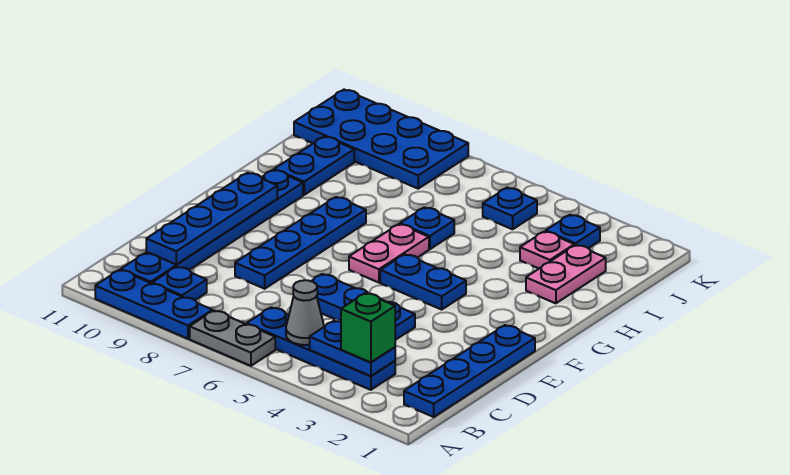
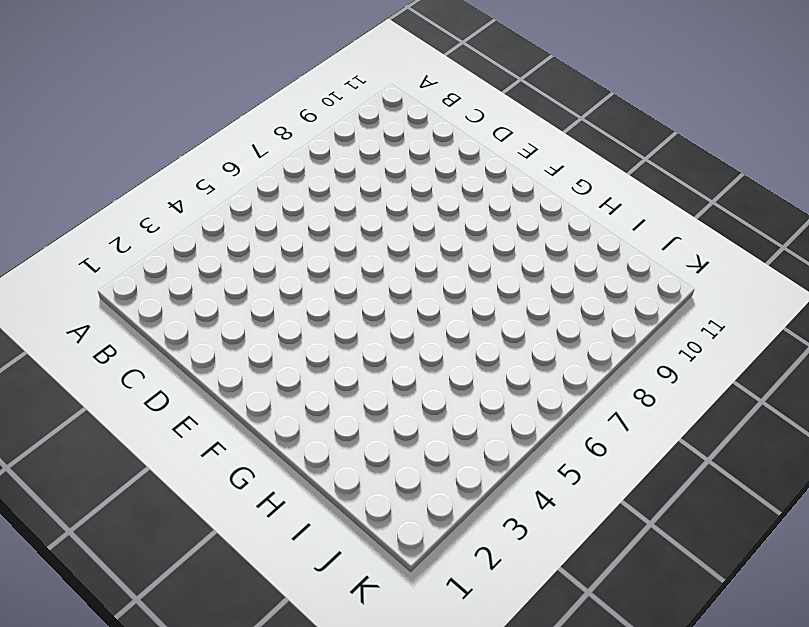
none -> grey 1x2 plate [190,311,275,366]
none -> blue 1x3 plate [95,270,212,339]
none -> blue 1x4 plate [404,325,535,417]

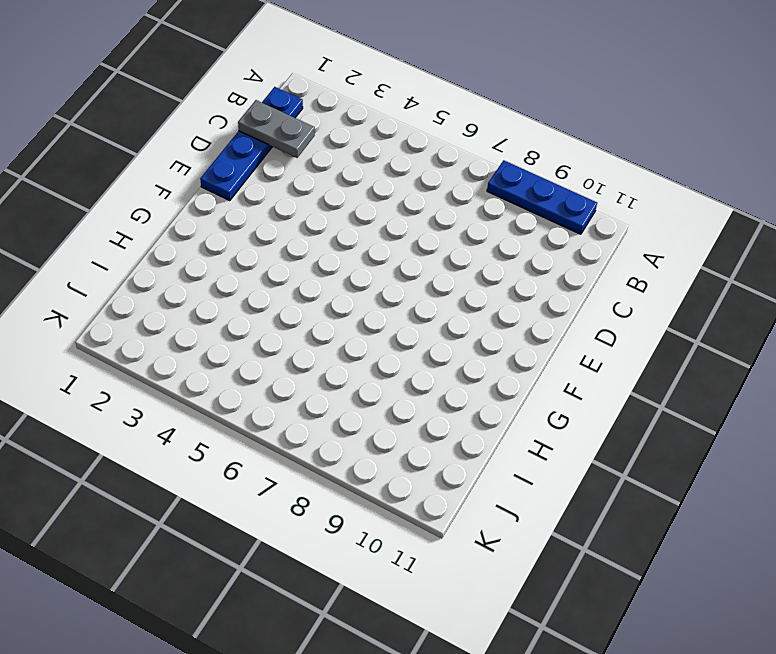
grey 1x2 plate [238,100,315,158] -> grey 1x2 plate moved to [190,311,275,366]
none -> blue 1x4 plate [247,307,395,390]
none -> blue 1x1 plate [152,267,207,300]
none -> blue 1x6 plate [121,170,303,283]

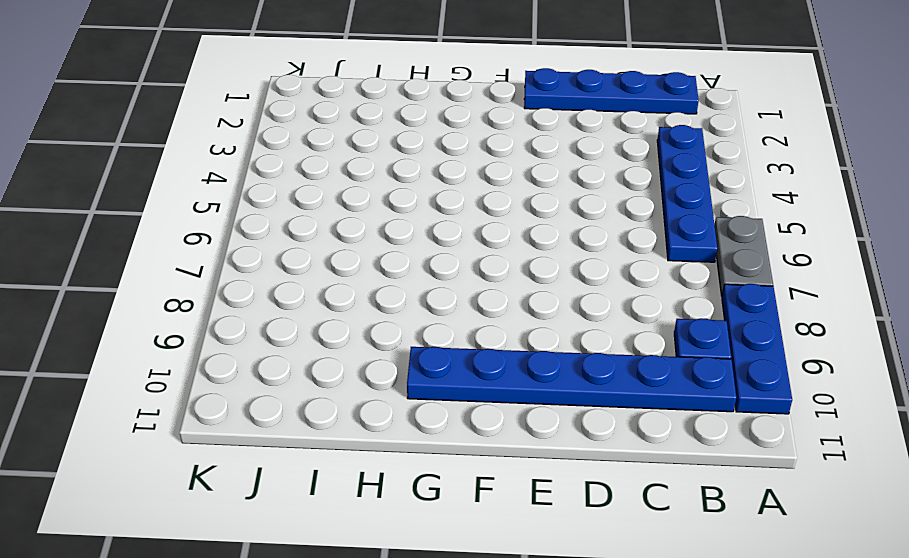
none -> blue 1x3 plate [312,274,415,340]
none -> blue 1x4 plate [235,197,366,289]
none -> blue 1x2 plate [380,254,466,310]

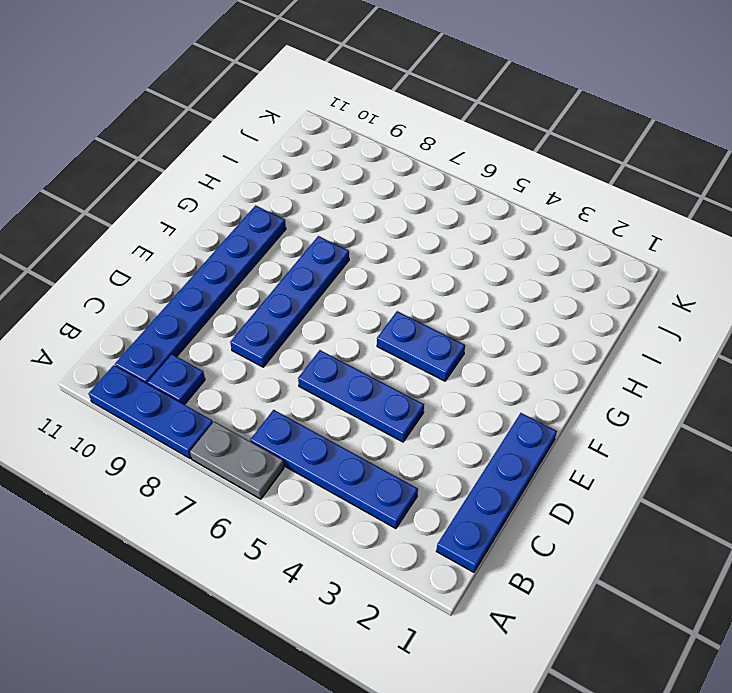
none -> pink 1x2 plate [349,224,429,283]
none -> pink 1x2 plate [526,245,606,303]
none -> blue 1x1 plate [400,207,454,249]

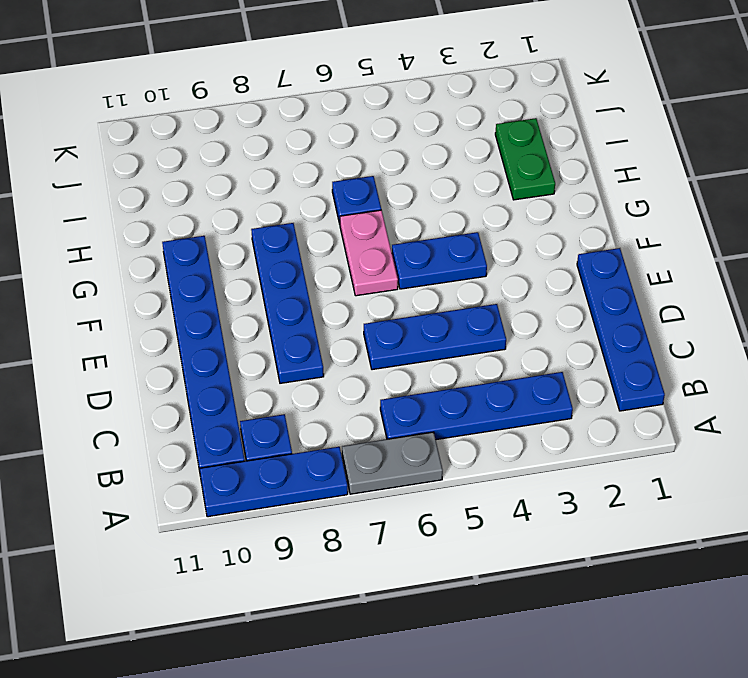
green 1x2 plate [495,118,555,200] -> pink 1x2 plate [526,245,606,303]
none -> blue 1x2 plate [274,136,354,195]
none -> pink 1x1 plate [520,231,574,269]
none -> blue 1x1 plate [546,215,600,248]

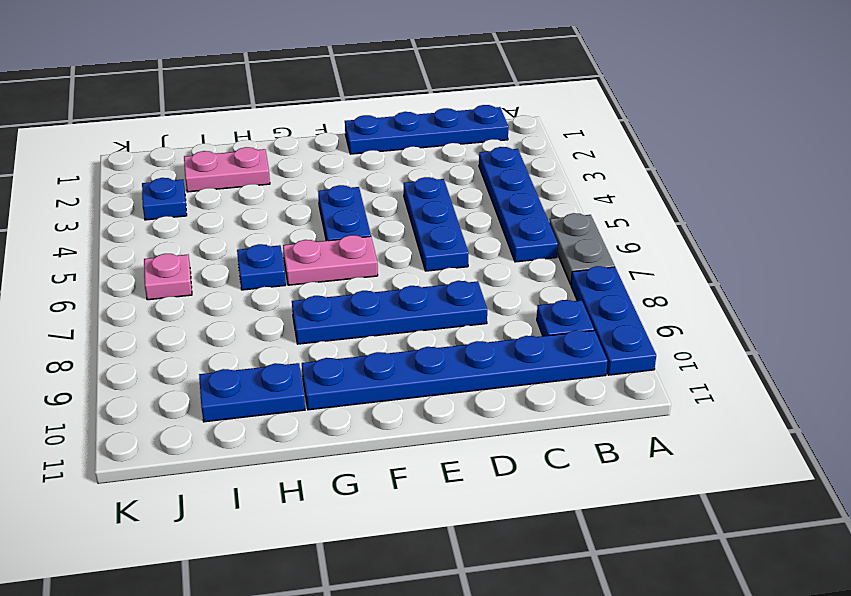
pink 1x1 plate [144,254,192,300] -> pink 1x1 plate moved to [520,231,574,269]
none -> blue 1x1 plate [483,188,537,229]
none -> blue 2x4 plate [294,90,468,189]
none -> blue 1x2 plate [310,321,395,376]

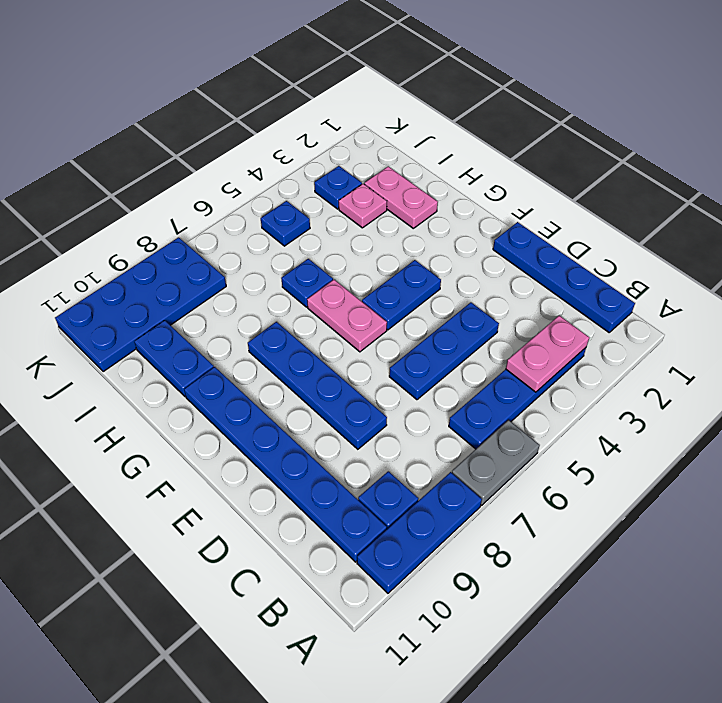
pink 1x2 plate [506,316,589,392] -> blue 1x2 plate [310,321,395,376]
none -> grey 1x1 cone [286,280,324,345]
none -> blue 1x4 plate [146,173,277,265]
none -> green 1x1 brick [341,293,395,363]

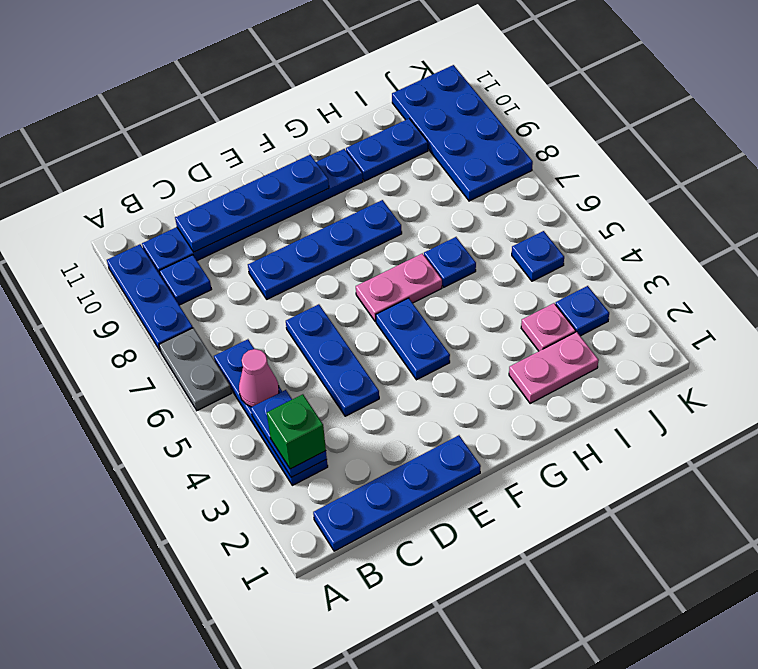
pink 1x1 cone [239,349,279,407] -> grey 1x1 cone [286,280,324,345]

